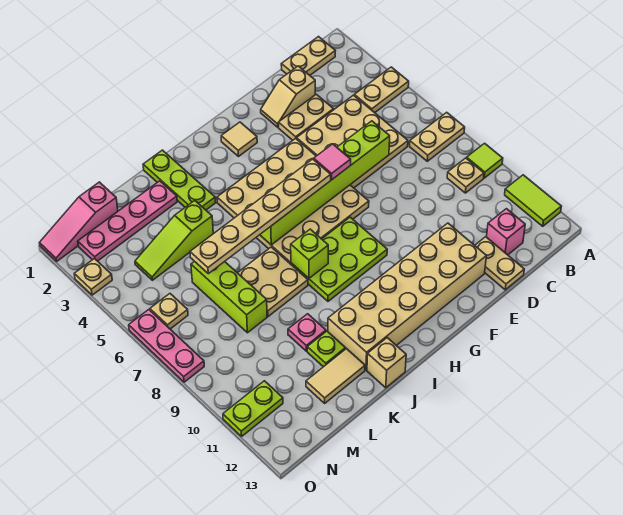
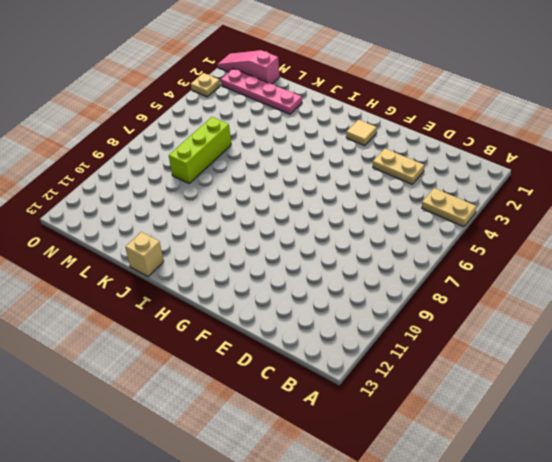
none -> tan 1x2 plate [410,112,465,161]
none -> lime 1x1 tile [467,143,503,178]
none -> lime 1x2 tile [505,175,561,226]
none -> tan 1x2 plate [281,37,335,75]

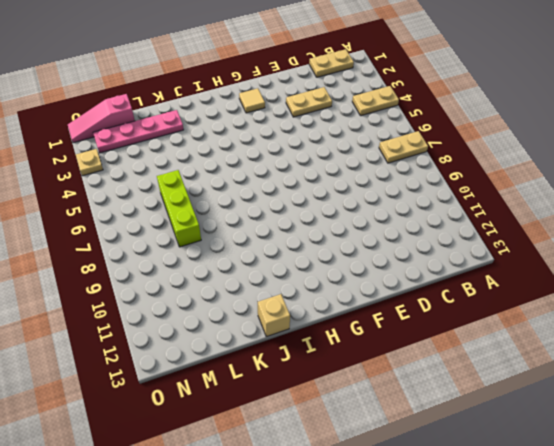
none -> lime 1x1 tile [467,143,503,178]
none -> lime 1x2 tile [505,175,561,226]
none -> tan 1x1 plate [447,158,484,193]
none -> tan 3x3 plate [297,95,408,188]

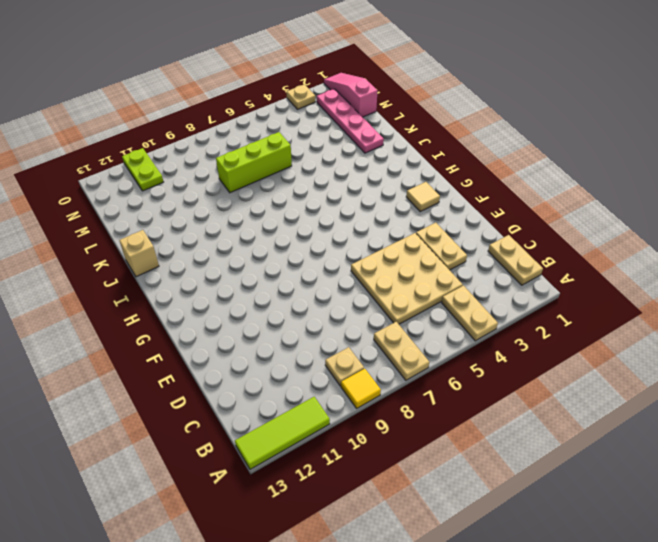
yellow 1x1 tile [341,369,381,408] -> lime 1x1 tile [467,143,503,178]
lime 1x3 tile [235,397,330,469] -> lime 1x2 tile [505,175,561,226]
none -> pink 1x1 brick [487,209,525,255]
none -> tan 1x2 slope [261,66,315,127]
none -> tan 1x2 plate [475,237,524,290]
none -> tan 2x6 brick [328,223,486,370]

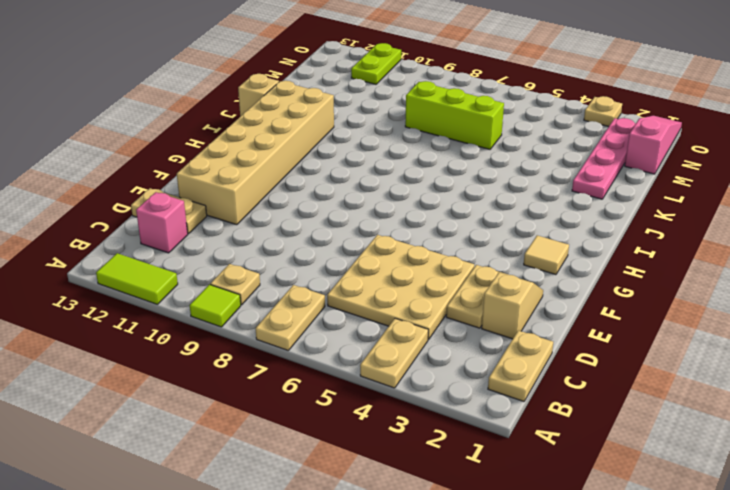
none -> tan 4x4 plate [217,138,369,264]
none -> lime 2x3 plate [291,217,387,301]
none -> lime 1x3 plate [143,150,216,210]
none -> tan 2x2 plate [238,247,308,317]

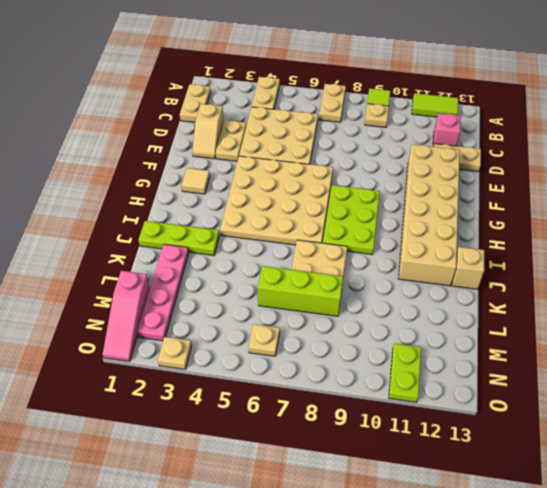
none -> lime 1x3 slope [135,201,213,280]
none -> pink 1x1 plate [288,314,326,351]
none -> lime 1x1 plate [307,331,345,367]
none -> tan 1x2 tile [306,349,365,403]

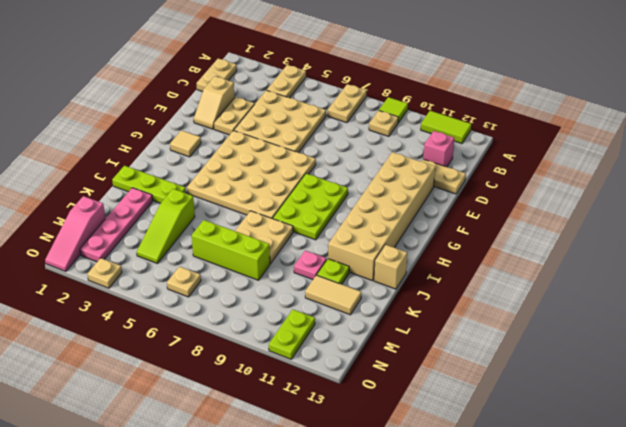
tan 1x2 tile [305,275,361,315] -> tan 1x2 tile turned to [306,349,365,403]
none -> pink 1x3 plate [129,310,204,382]
none -> lime 1x6 brick [260,121,390,245]
none -> lime 1x1 brick [291,229,328,278]
none -> pink 1x1 tile [314,144,351,180]

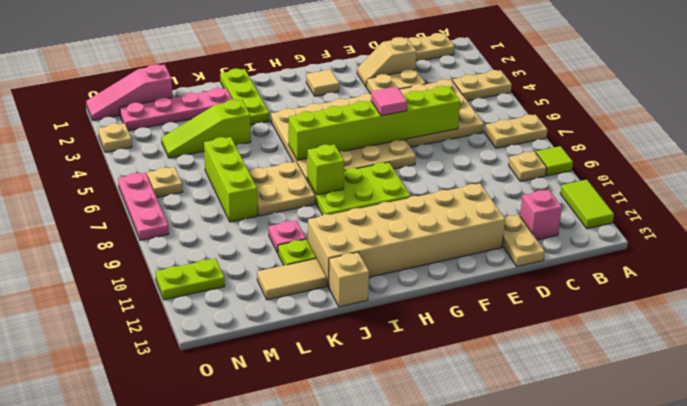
none -> tan 1x6 plate [190,159,331,274]

